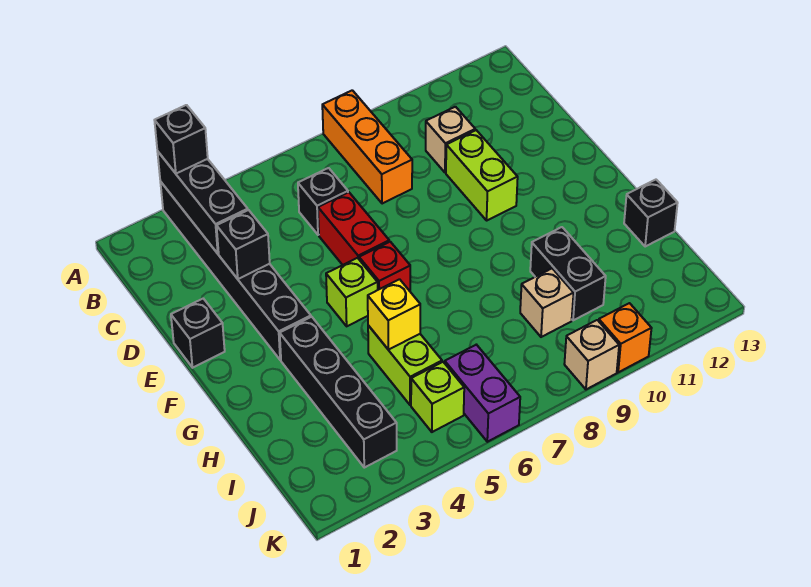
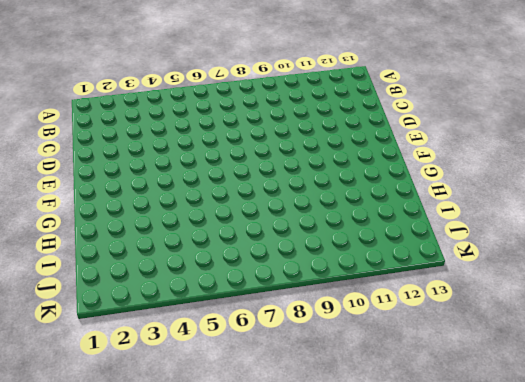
none -> black 1x6 brick [160,181,311,360]
none -> orange 1x3 brick [322,90,412,204]
none -> black 1x1 brick [298,168,348,235]

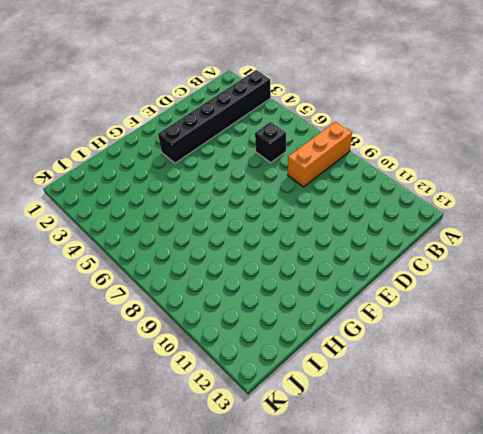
none -> tan 1x1 brick [426,107,475,173]
none -> red 1x2 brick [318,192,389,265]
none -> lime 1x2 brick [446,130,518,220]

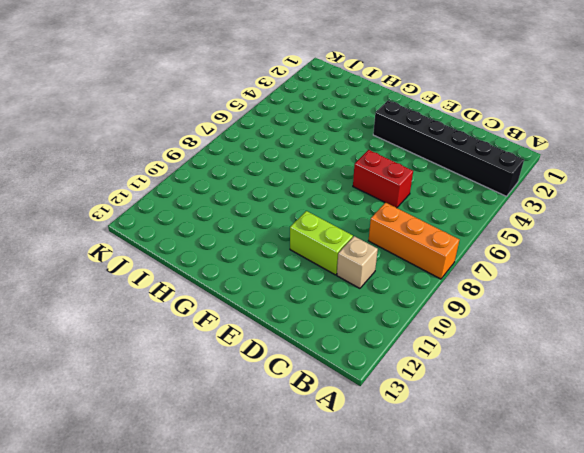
none -> black 1x1 brick [298,168,348,235]
none -> black 1x1 brick [171,299,225,368]
none -> lime 1x1 brick [326,258,378,326]

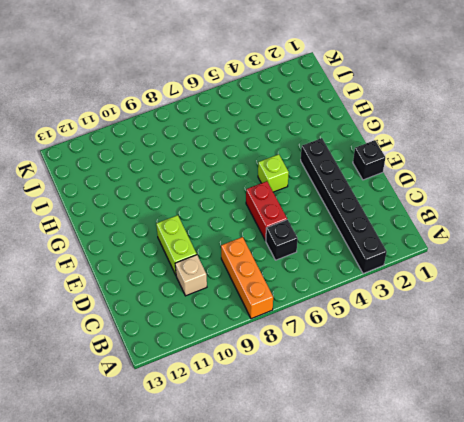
none -> red 1x1 brick [359,242,410,291]
none -> black 1x4 brick [280,317,397,468]
none -> lime 1x2 brick [368,325,442,405]

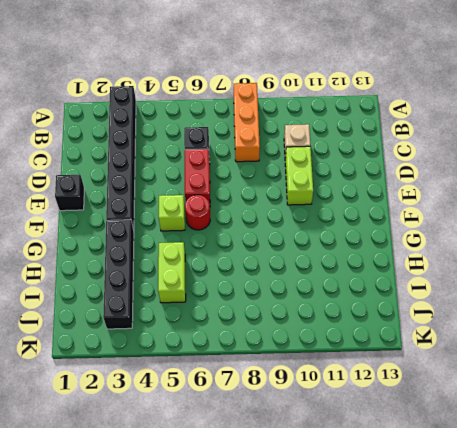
red 1x1 round brick [185,195,210,230] -> red 1x1 brick [359,242,410,291]
none -> black 1x2 brick [530,227,606,320]
none -> black 1x1 brick [624,180,678,247]
none -> tan 1x1 brick [520,269,574,337]

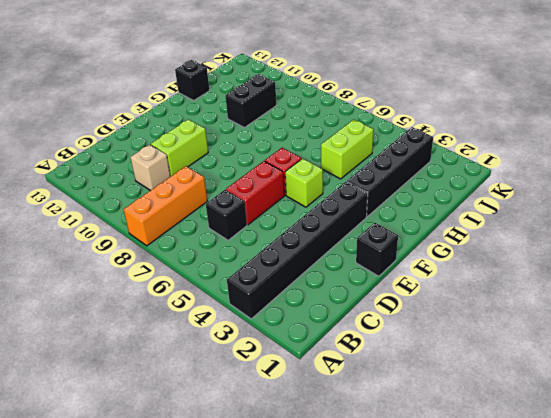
none -> tan 1x1 brick [520,269,574,337]
none -> lime 1x1 brick [411,362,464,432]
none -> purple 1x2 brick [445,345,520,442]

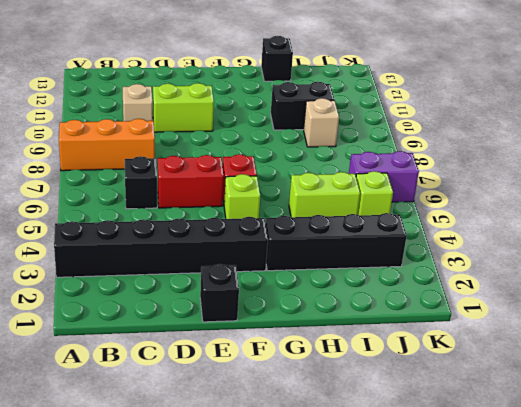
none -> tan 1x1 brick [564,320,619,389]
none -> orange 1x1 brick [599,303,652,372]
none -> black 1x3 brick [157,151,248,254]

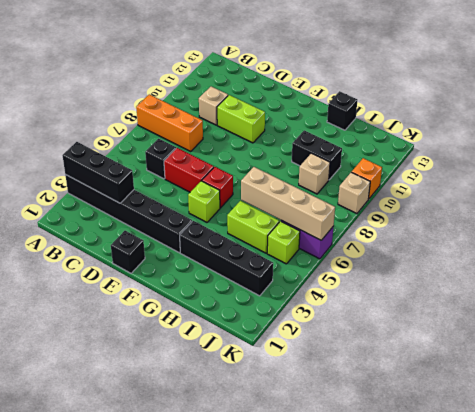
tan 1x4 brick [241,167,335,240] -> none
none -> black 1x1 brick [217,210,270,279]
none -> yellow 1x1 brick [368,279,420,350]
none -> black 1x1 brick [154,105,208,174]

